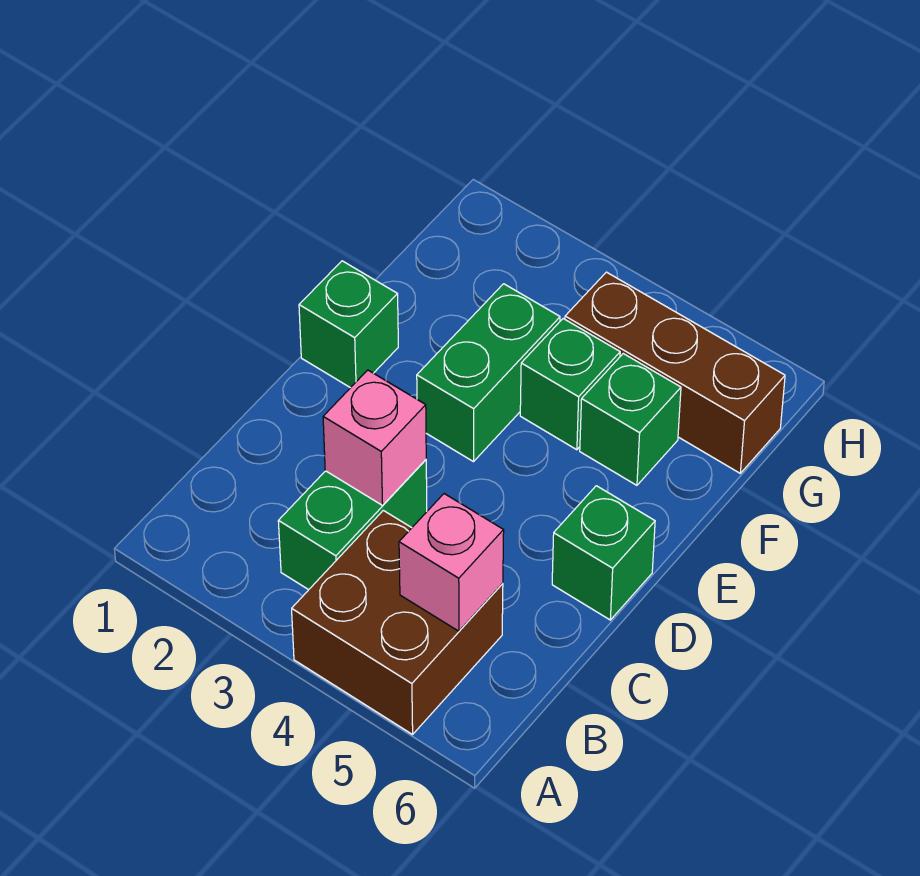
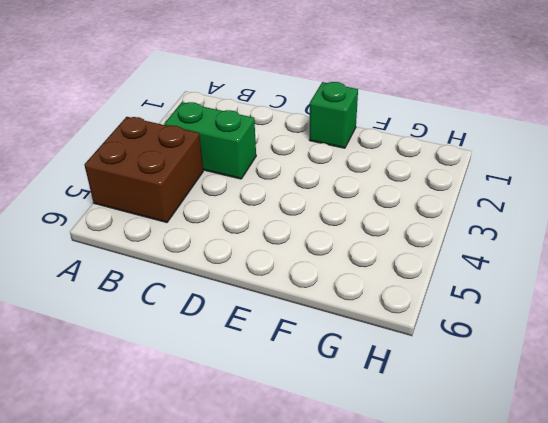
none -> green 1x1 brick [552,486,655,620]
none -> green 1x2 brick [417,284,560,462]

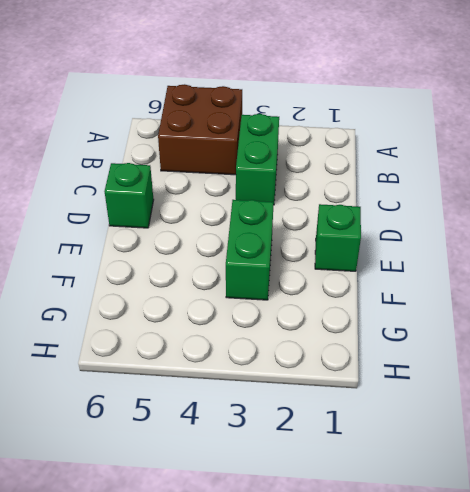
none -> green 1x1 brick [520,319,620,450]
none -> green 1x1 brick [580,354,681,485]

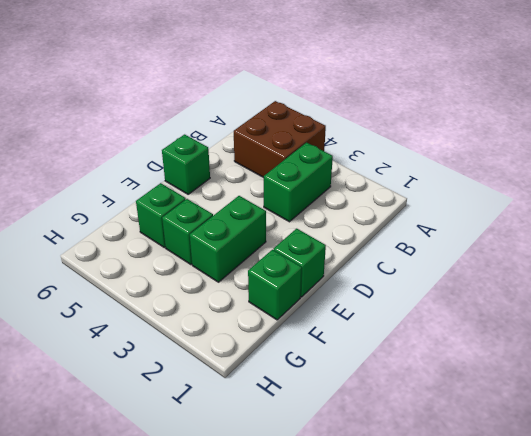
green 1x1 brick [248,250,302,320] -> none
none -> brown 1x3 brick [565,272,785,473]
none -> pink 1x1 brick [399,494,504,631]

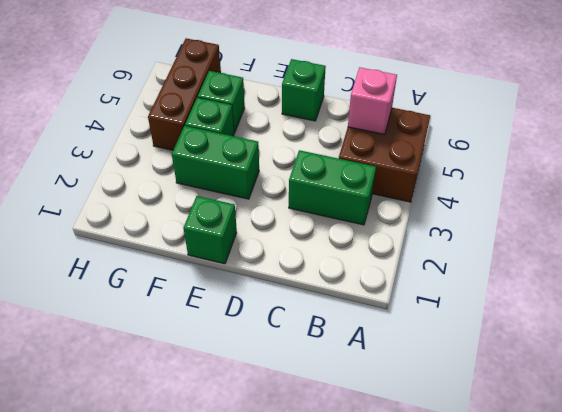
none -> pink 1x1 brick [323,370,426,505]

